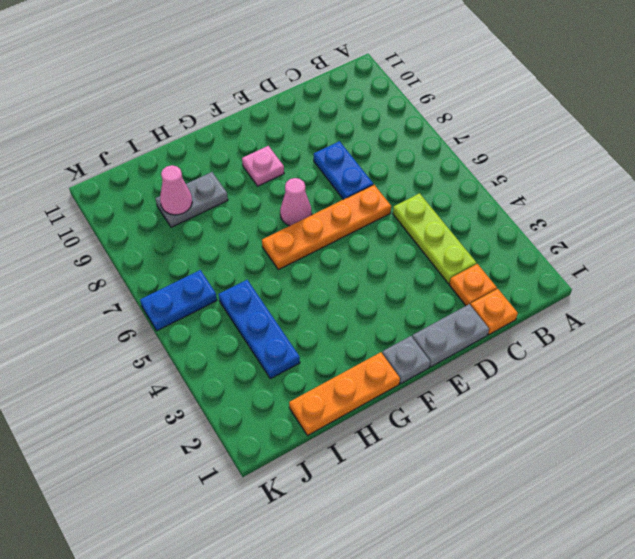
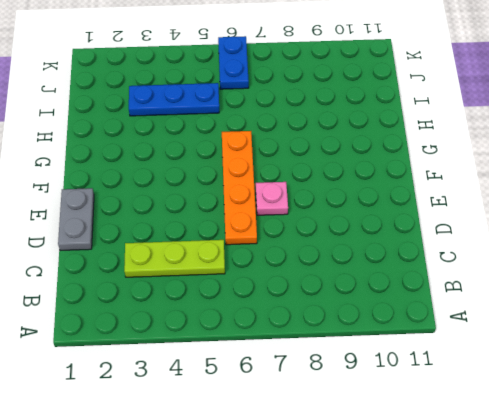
pink 1x1 plate [256,182,288,215] -> pink 1x1 plate moved to [242,146,284,186]
none -> orange 1x1 plate [471,289,518,334]
none -> orange 1x1 plate [449,264,497,306]
none -> blue 1x2 plate [314,141,373,200]

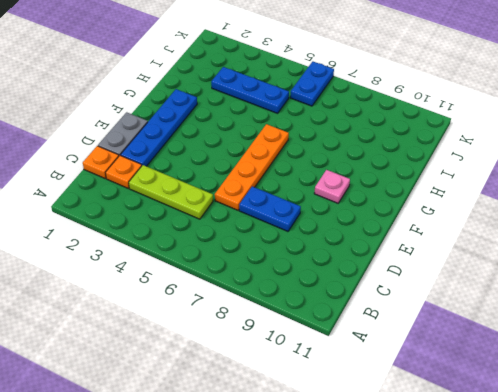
blue 1x4 plate [121,89,197,166] -> none
none -> grey 1x1 plate [382,336,430,383]
none -> pink 1x1 cone [280,178,312,226]
none -> orange 1x3 plate [289,352,400,436]

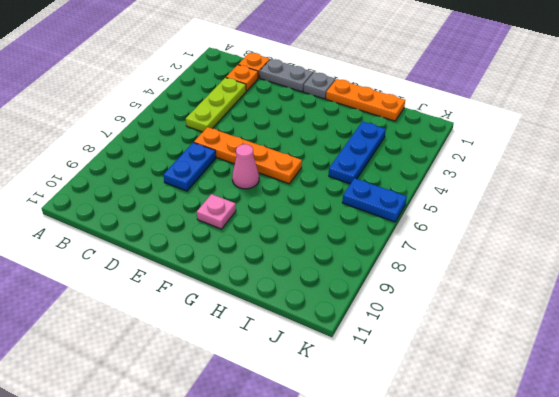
none -> grey 1x2 plate [156,172,228,227]
none -> pink 1x1 cone [160,165,192,215]

